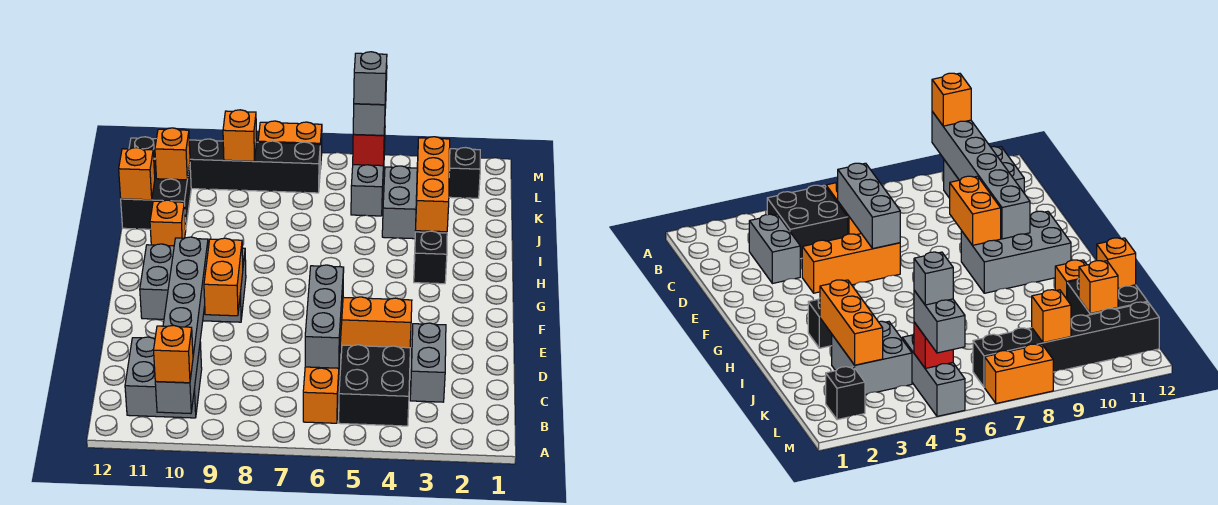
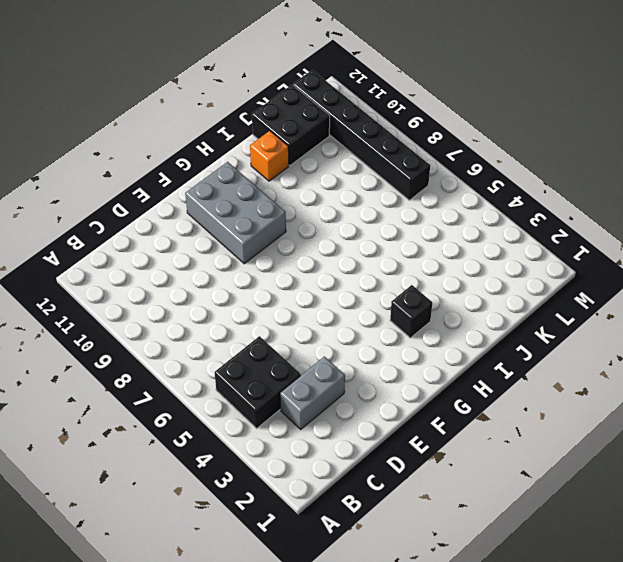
none -> orange 1x2 brick [303,358,340,423]
none -> grey 2x2 brick [125,337,202,418]
none -> orange 1x3 brick [340,297,412,350]

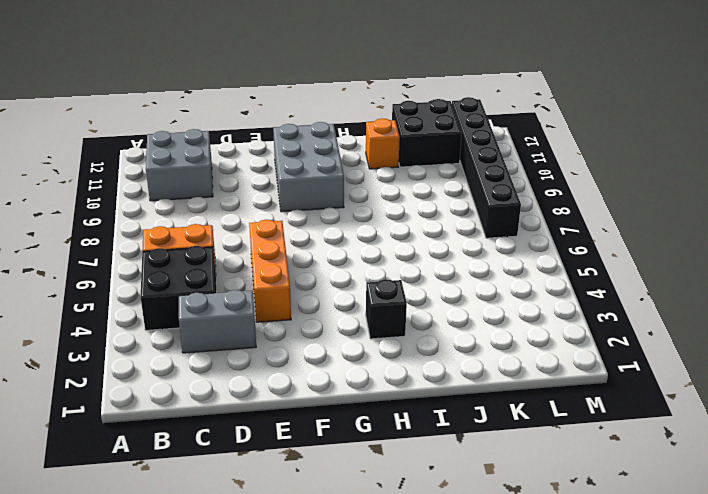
none -> grey 2x2 brick [382,166,446,239]
none -> grey 1x3 brick [351,130,385,216]
none -> black 1x1 brick [449,148,480,198]

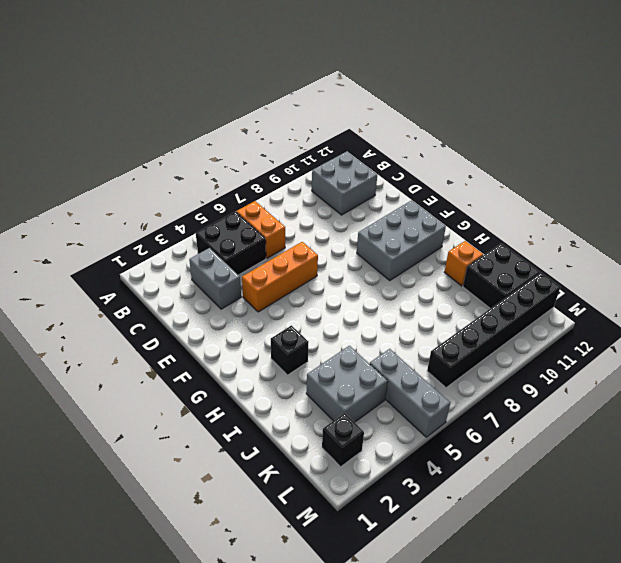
none -> orange 1x2 brick [258,121,322,169]
none -> grey 1x6 brick [155,237,208,414]
none -> grey 1x3 brick [305,265,344,368]

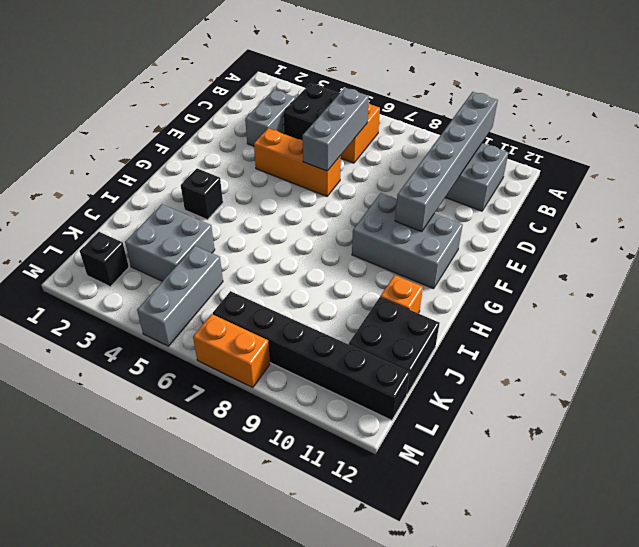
none -> orange 1x2 brick [204,238,243,316]
none -> orange 1x3 brick [416,137,450,232]
none -> orange 1x1 brick [119,148,155,200]

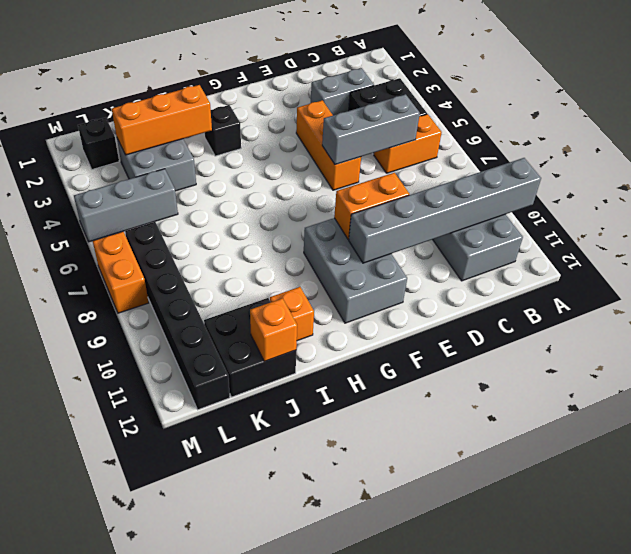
none -> orange 1x1 brick [155,128,190,180]
none -> red 1x1 brick [353,131,385,166]
none -> orange 1x1 brick [223,110,257,161]

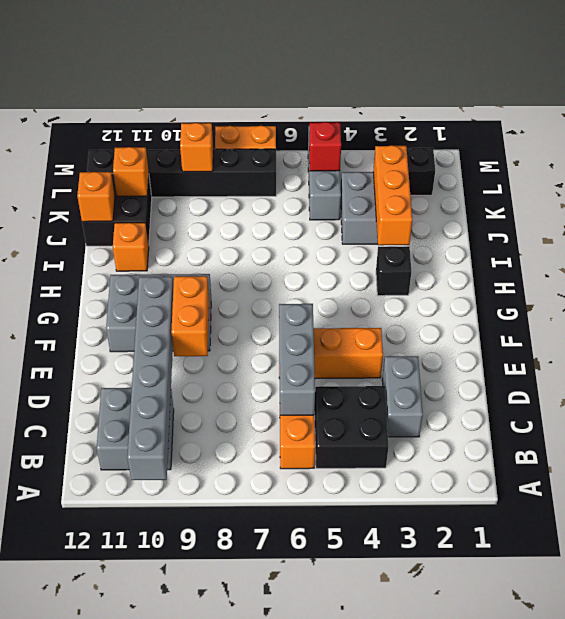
none -> orange 1x1 brick [154,325,193,383]
none -> grey 1x2 brick [353,69,387,135]
none -> grey 1x1 brick [354,52,387,105]

